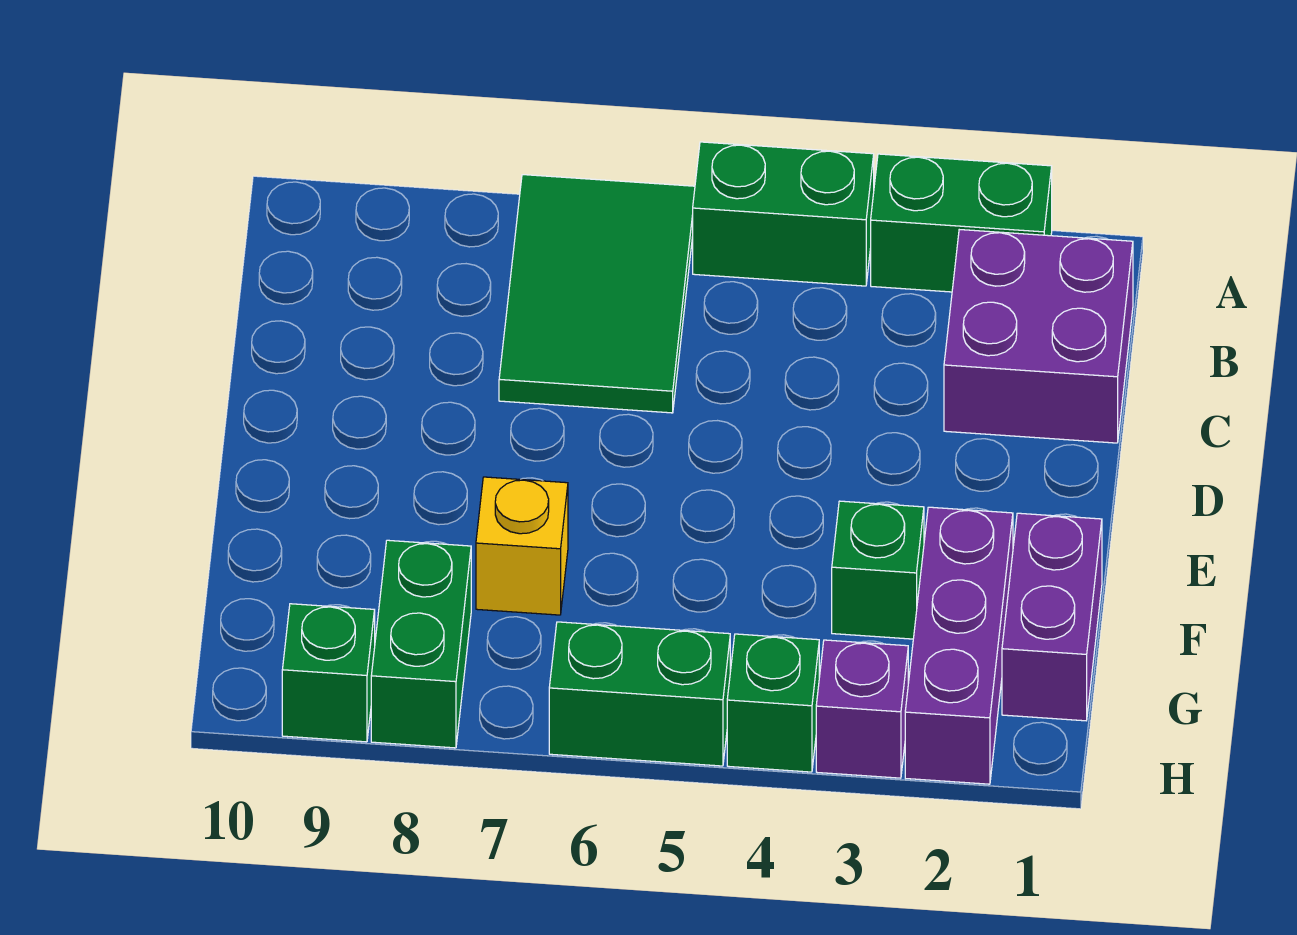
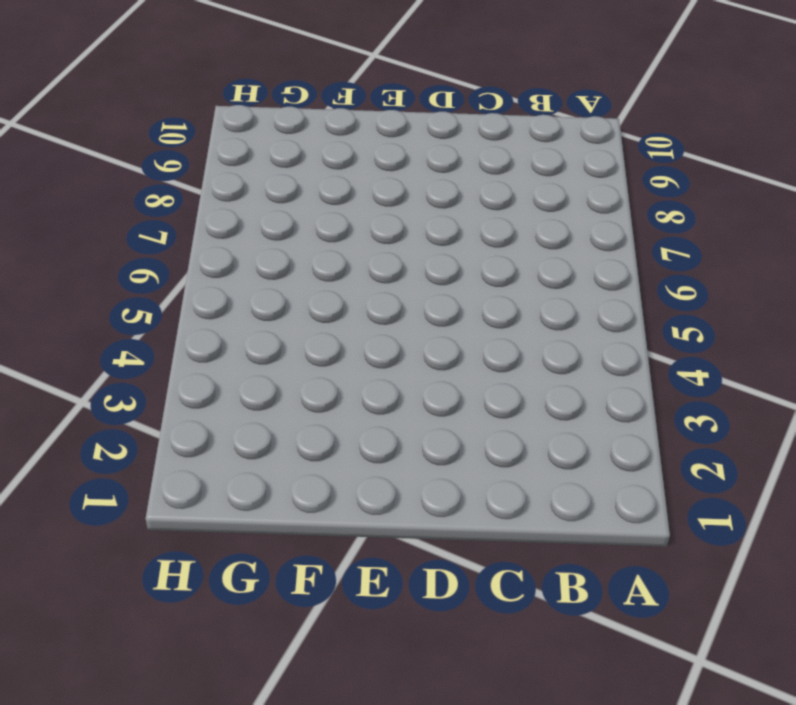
none -> green 1x2 brick [871,154,1052,292]
none -> green 1x2 brick [693,142,874,286]
none -> green 2x3 tile [499,175,695,413]

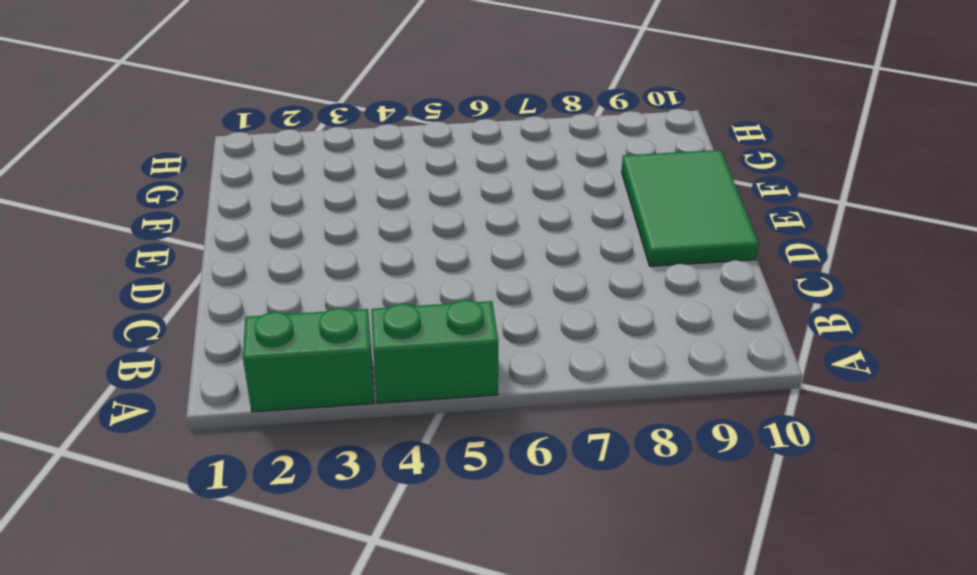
green 2x3 tile [622,150,758,266] -> green 2x3 tile moved to [499,175,695,413]
none -> purple 2x2 brick [944,230,1133,443]
none -> purple 1x2 brick [1002,513,1102,721]
none -> purple 1x3 brick [905,507,1013,784]

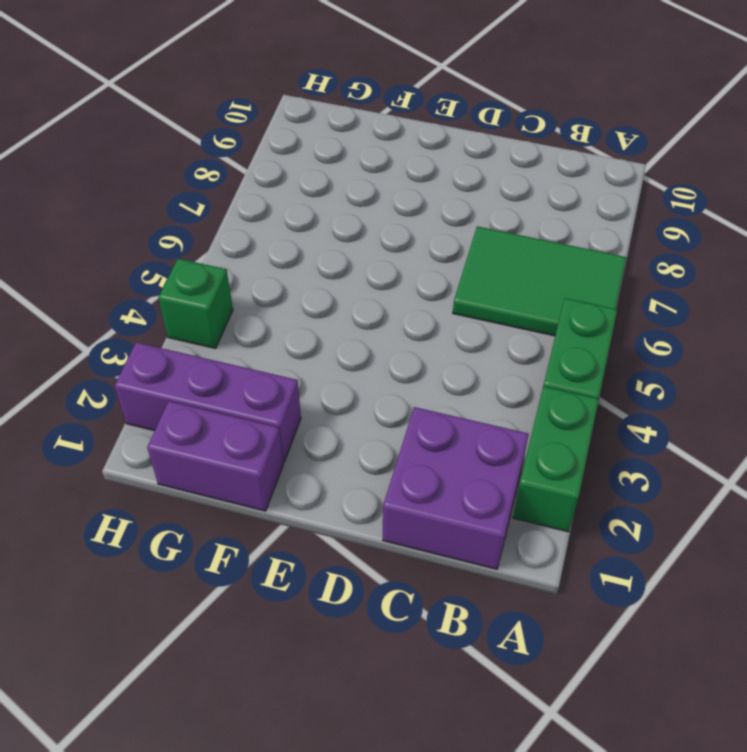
none -> green 1x1 brick [832,501,924,639]
none -> yellow 1x1 brick [476,477,568,615]
none -> green 1x2 brick [371,540,471,748]

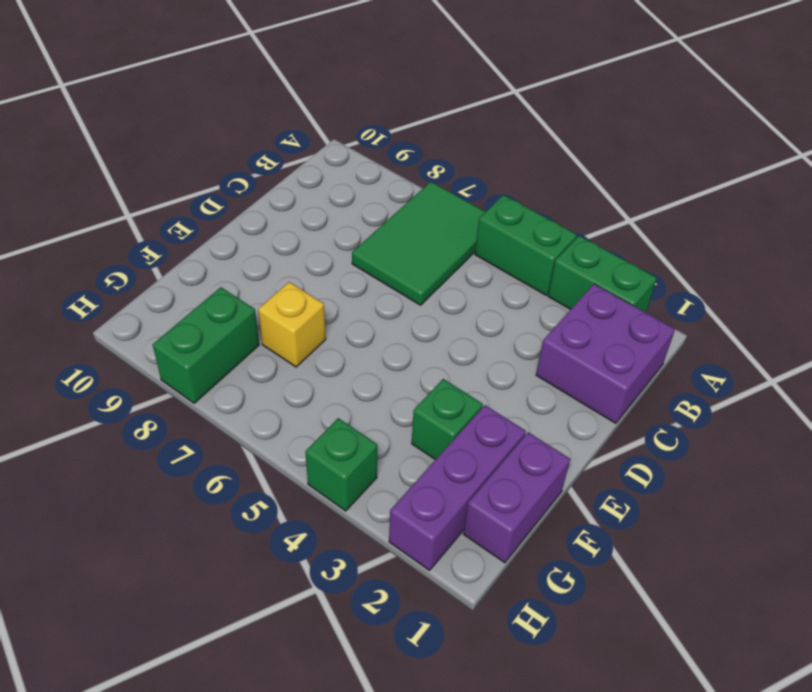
none -> purple 1x1 brick [816,640,908,778]
none -> green 1x2 brick [549,622,730,766]
none -> green 1x1 brick [282,604,375,742]

